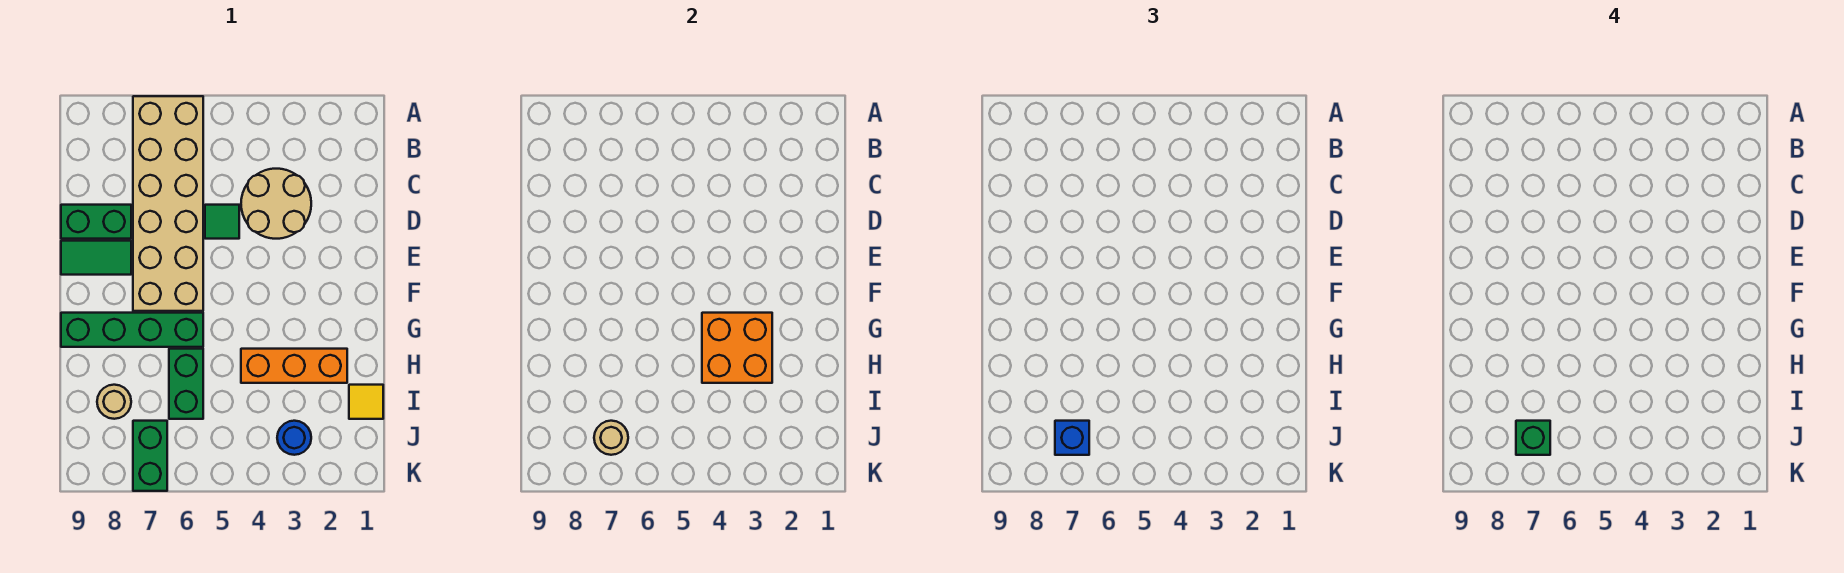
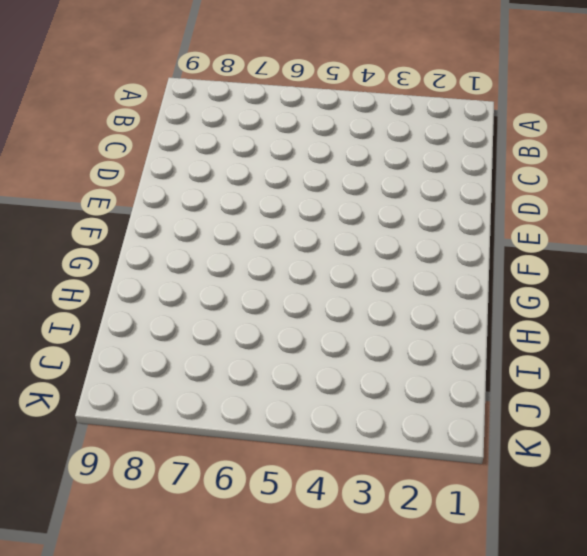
none -> tan 2x6 brick [133,96,203,311]
none -> tan 2x2 round brick [241,169,311,239]
none -> green 1x1 tile [205,205,239,239]

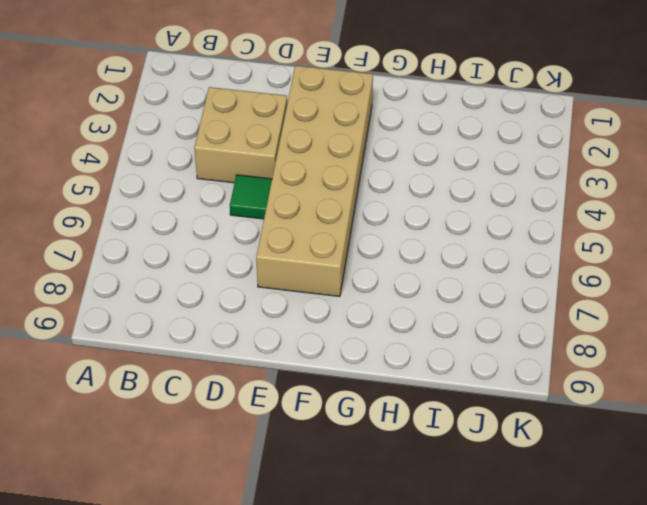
tan 2x2 brick [194,87,287,183] -> tan 2x2 round brick [241,169,311,239]
tan 2x6 brick [256,66,373,297] -> tan 2x6 brick turned to [133,96,203,311]
none -> green 1x2 brick [61,205,131,239]
none -> green 1x2 tile [61,241,131,275]
none -> green 1x4 brick [61,313,203,347]

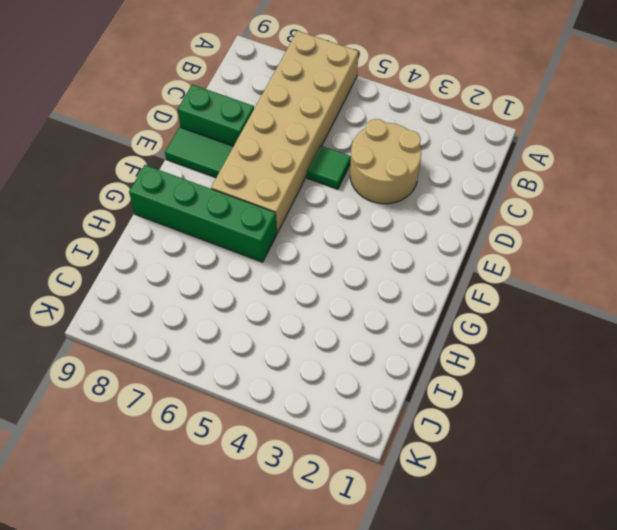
none -> orange 1x3 brick [241,349,347,383]
none -> green 1x2 brick [169,349,203,419]
none -> yellow 1x1 tile [349,385,383,419]

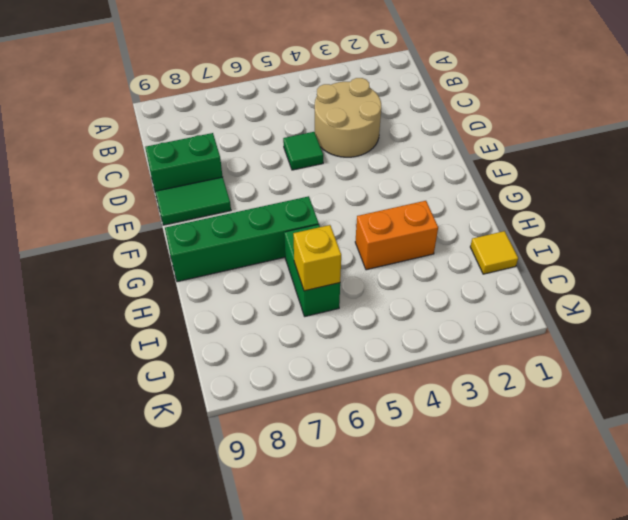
orange 1x2 brick [355,201,438,270] -> orange 1x3 brick [241,349,347,383]
yellow 1x1 brick [293,225,341,291] -> none
none -> tan 2x6 brick [133,96,203,311]
none -> tan 1x1 round brick [97,385,131,419]
none -> blue 1x1 round brick [277,421,311,455]

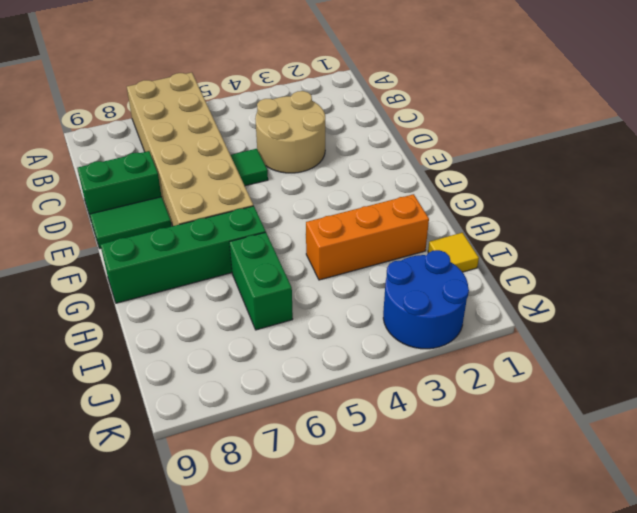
blue 2x2 round brick [383,250,469,349] -> blue 1x1 round brick [277,421,311,455]
none -> tan 1x1 round brick [97,385,131,419]
none -> green 1x2 brick [133,421,167,491]
none -> orange 2x2 brick [702,313,772,383]

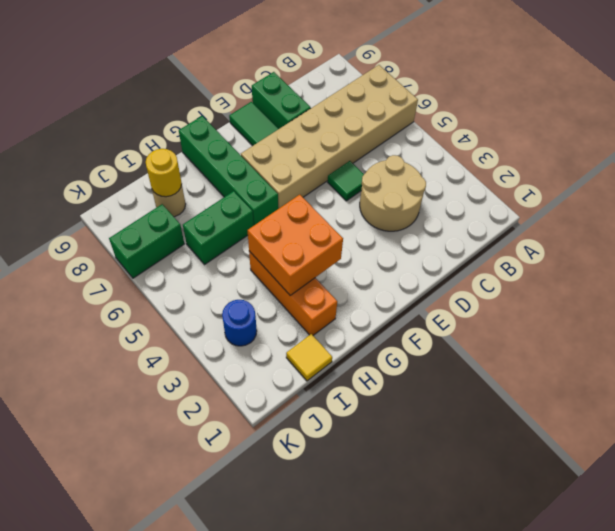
yellow 1x1 round brick [146,149,182,197] -> none
none -> tan 1x1 round brick [594,421,628,455]
none -> blue 1x1 brick [1055,421,1089,455]
none -> green 1x1 brick [1516,421,1550,455]

